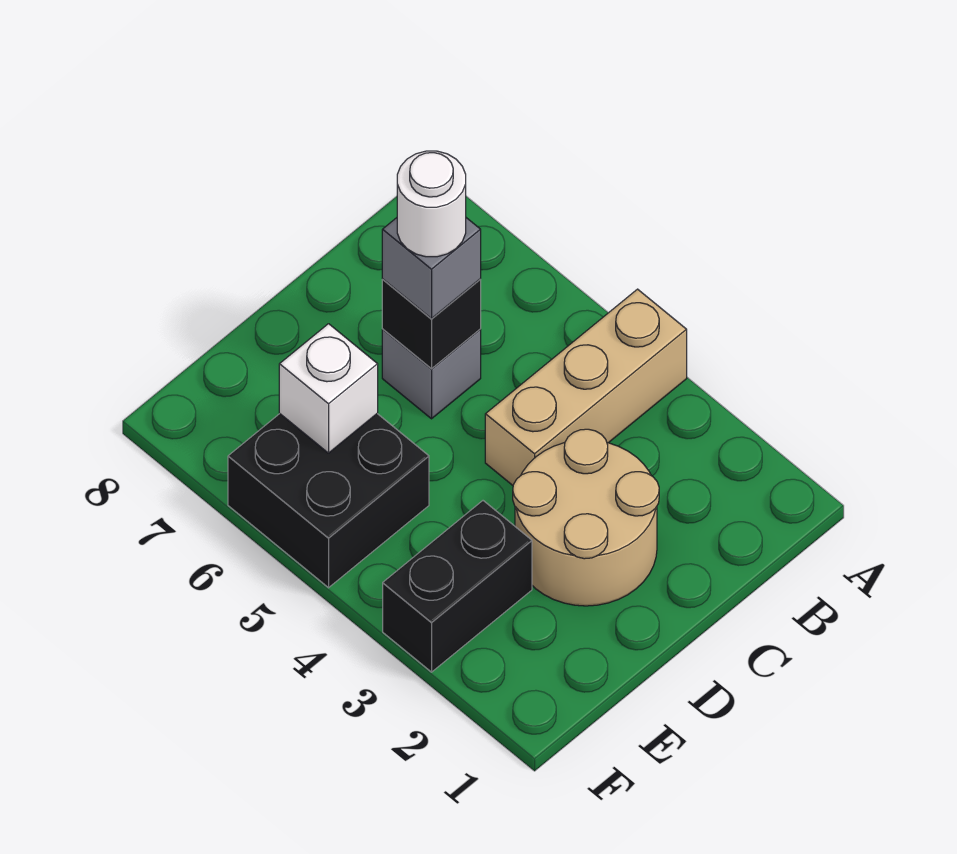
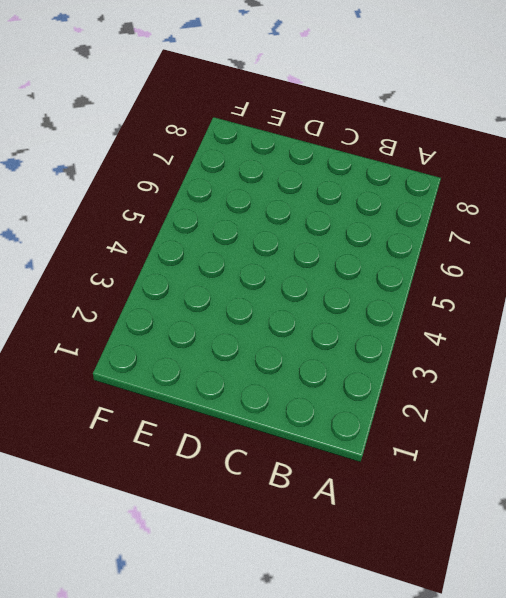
none -> tan 1x3 brick [485,289,687,485]
none -> tan 2x2 round brick [513,429,659,606]

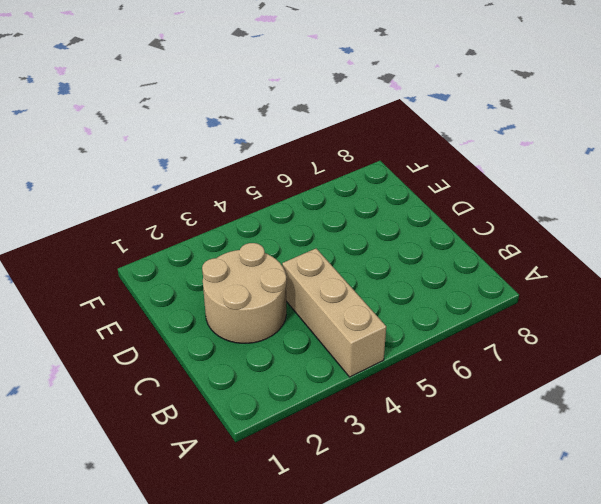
none -> grey 1x1 brick [382,330,481,419]
none -> black 1x2 brick [383,501,532,672]

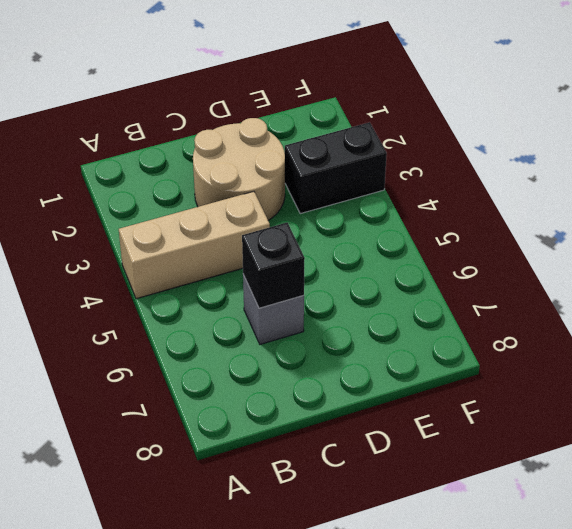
none -> black 2x2 brick [228,414,429,588]
none -> white 1x1 brick [279,324,378,453]

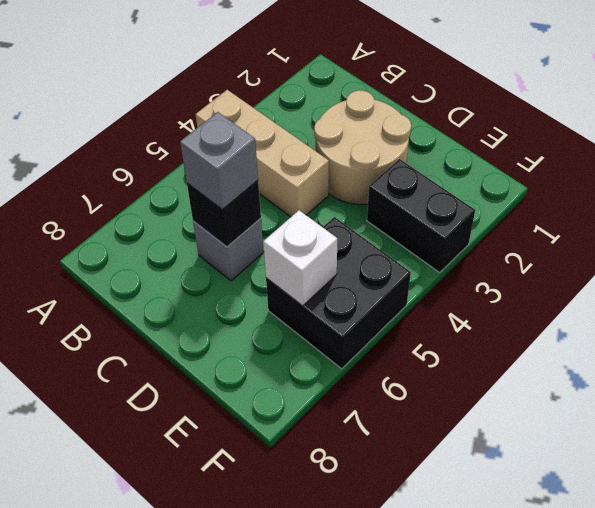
none -> white 1x1 round brick [397,151,466,257]

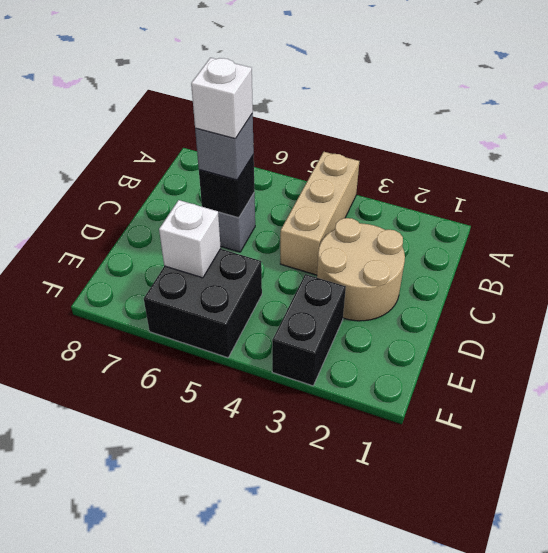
white 1x1 brick [191,58,253,139] -> white 1x1 round brick [397,151,466,257]

